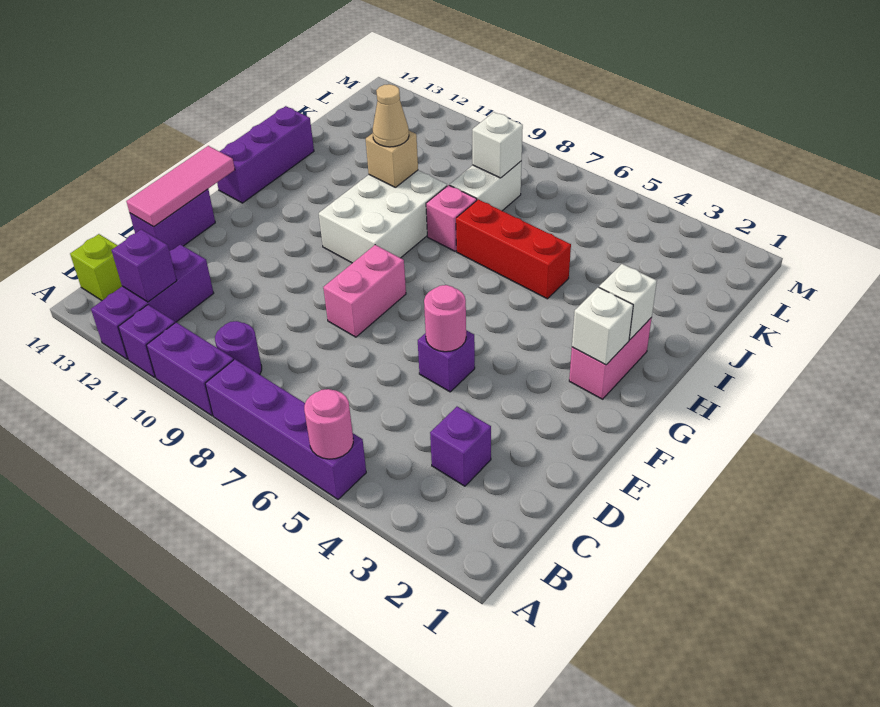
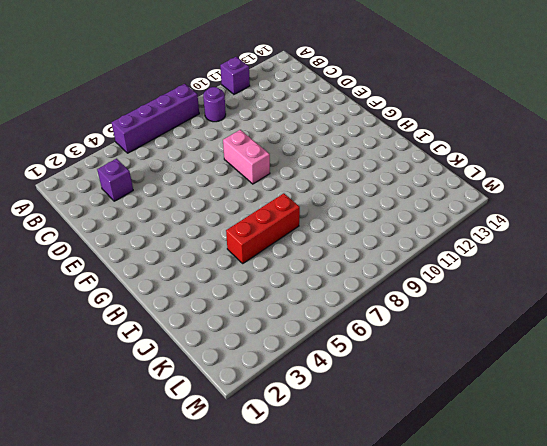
none -> purple 1x2 brick [146,322,234,416]
none -> purple 1x3 brick [91,244,214,359]
none -> lime 1x1 brick [70,234,122,301]

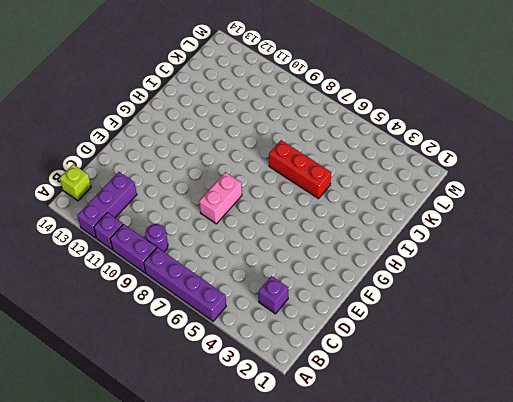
none -> purple 1x2 brick [130,189,215,251]
none -> purple 1x1 brick [418,330,475,392]
none -> pink 1x2 brick [569,318,652,399]

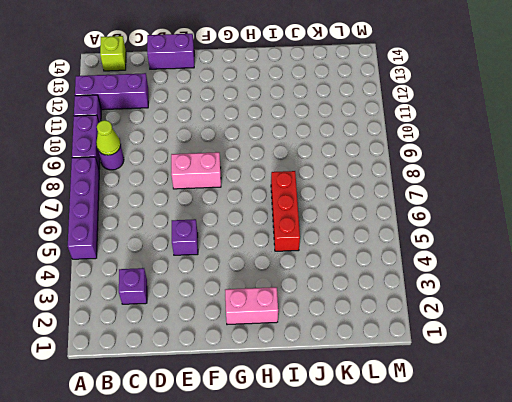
lime 1x1 cone [96,120,121,155] -> none
none -> white 2x3 brick [319,170,447,263]
none -> purple 1x3 brick [217,106,314,203]
none -> pink 1x1 brick [426,185,477,251]

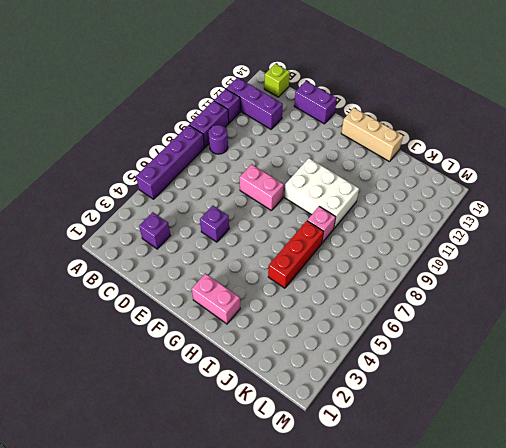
tan 1x3 brick [341,108,403,162] -> purple 1x3 brick [217,106,314,203]
none -> white 1x2 brick [450,161,522,211]
none -> pink 1x1 round brick [304,389,353,459]
none -> purple 1x1 brick [112,229,177,302]

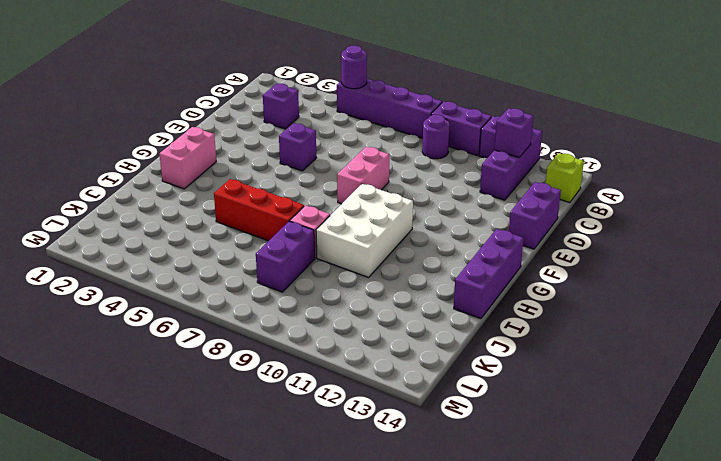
purple 1x1 round brick [341,45,367,89] -> pink 1x1 round brick [304,389,353,459]
purple 1x2 brick [256,221,315,292] -> white 1x2 brick [450,161,522,211]
none -> pink 1x3 tile [126,146,235,227]
none -> pink 1x1 round brick [424,285,466,352]
none -> white 1x1 brick [572,287,633,365]

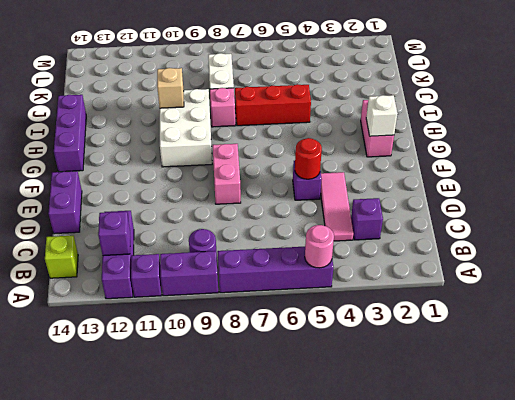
pink 1x3 tile [320,172,353,241] -> pink 1x3 tile moved to [126,146,235,227]
red 1x1 round brick [295,138,322,179] -> pink 1x1 round brick [424,285,466,352]
none -> white 1x1 brick [599,264,657,340]
none -> white 1x1 brick [472,112,523,178]
none -> tan 1x1 cone [372,84,409,147]

